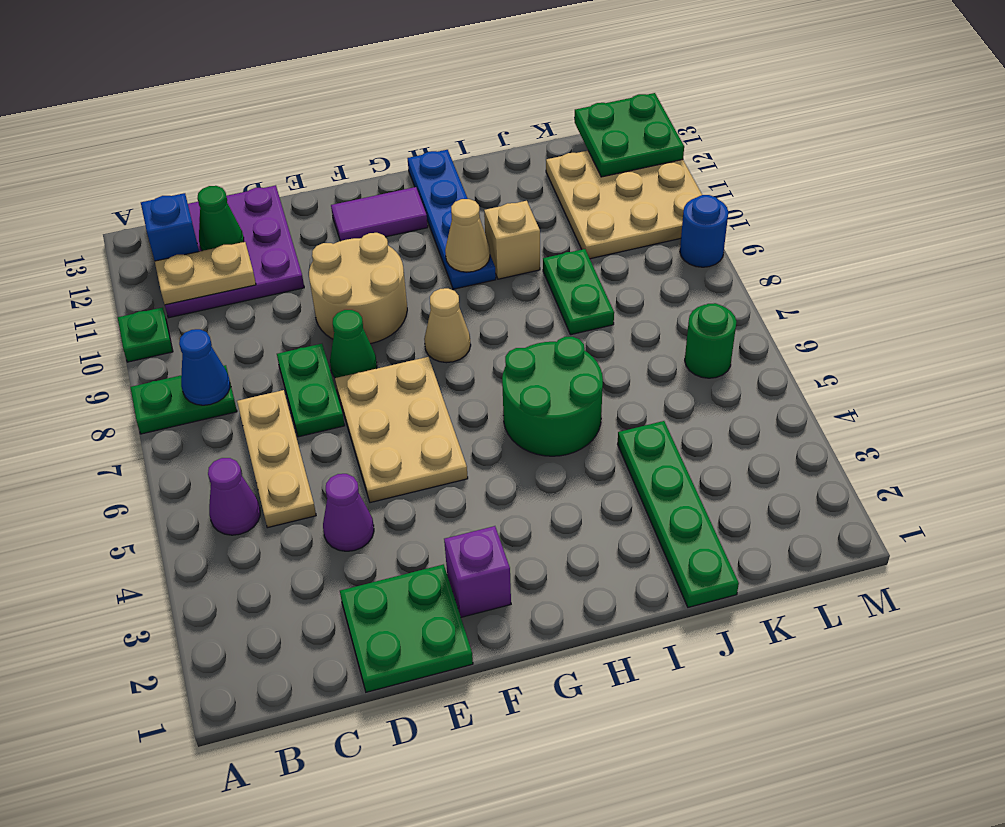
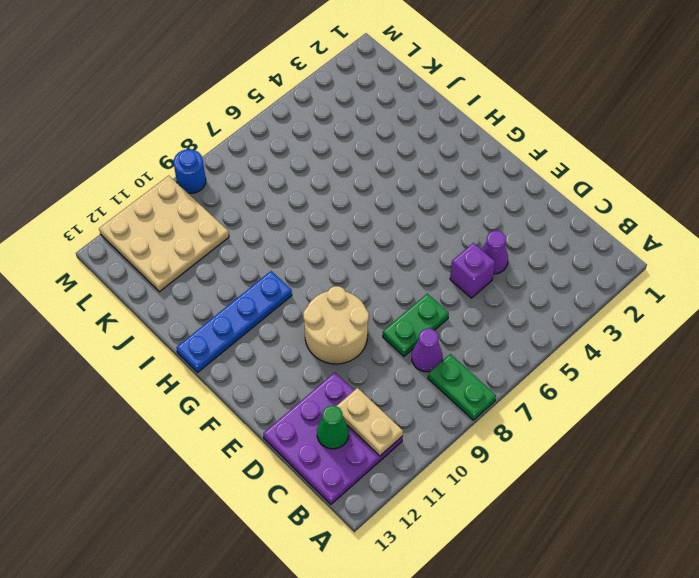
purple 1x1 cone [412,329,442,372] -> purple 1x1 cone moved to [208,458,260,535]
purple 1x1 brick [450,243,495,298] -> purple 1x1 brick moved to [444,526,511,617]
none -> green 1x1 plate [118,308,173,362]
none -> tan 1x3 plate [237,390,316,528]
none -> green 2x2 plate [340,564,473,692]

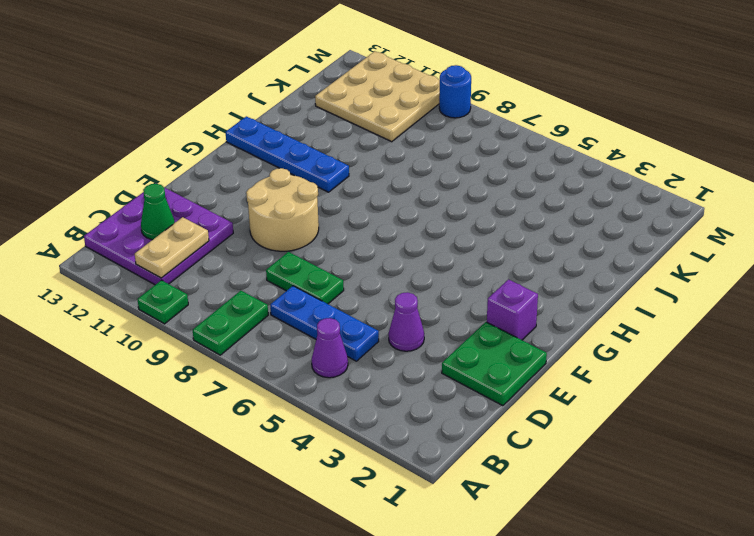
blue 1x3 plate [270,286,379,361] -> tan 1x3 plate [237,390,316,528]
none -> tan 2x3 plate [335,357,468,503]
none -> green 1x1 cone [330,310,377,378]
none -> purple 1x2 tile [331,187,428,241]

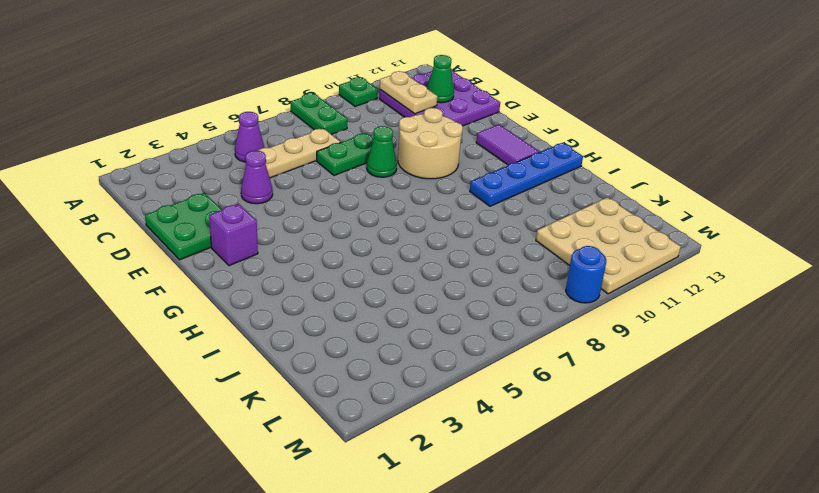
none -> tan 2x3 plate [335,357,468,503]
none -> tan 1x1 cone [424,288,471,363]
none -> green 2x2 round brick [502,337,603,456]

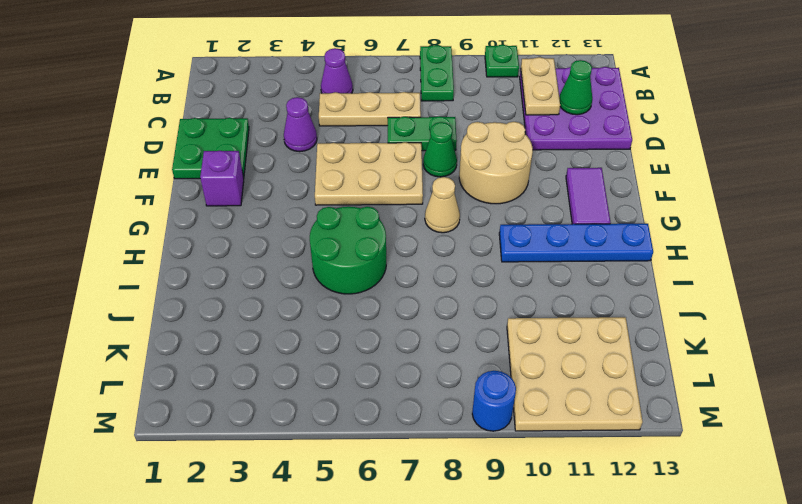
none -> tan 1x1 brick [484,201,540,279]
none -> green 1x4 plate [618,421,739,607]
none -> green 1x2 plate [543,249,614,335]

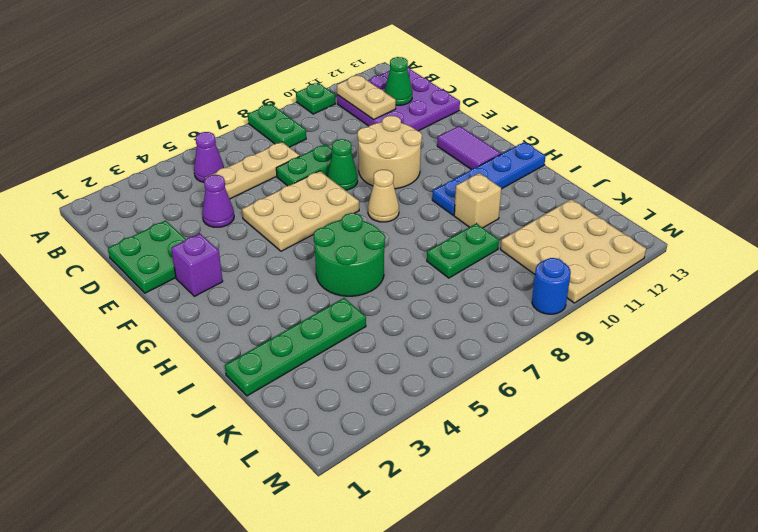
none -> green 1x1 round brick [685,303,736,378]
none -> blue 1x1 cone [179,329,230,405]
none -> blue 1x1 brick [141,193,199,261]

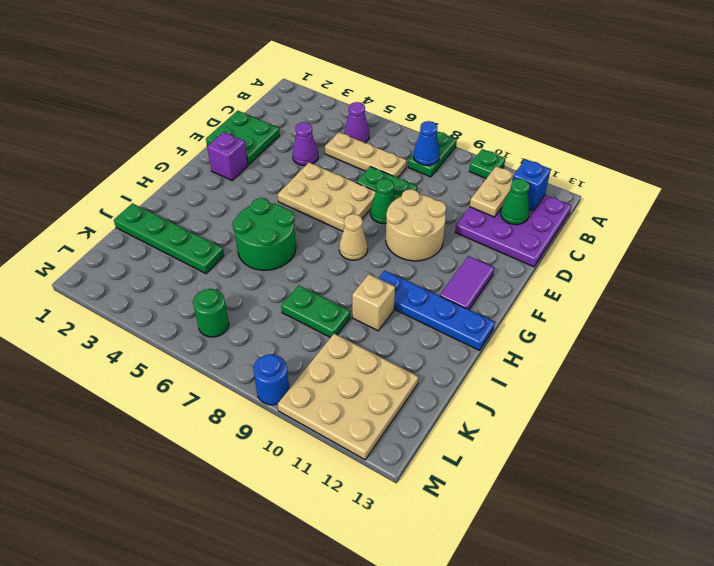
none -> tan 1x1 cone [445,199,490,272]
none -> green 2x2 plate [575,93,684,177]

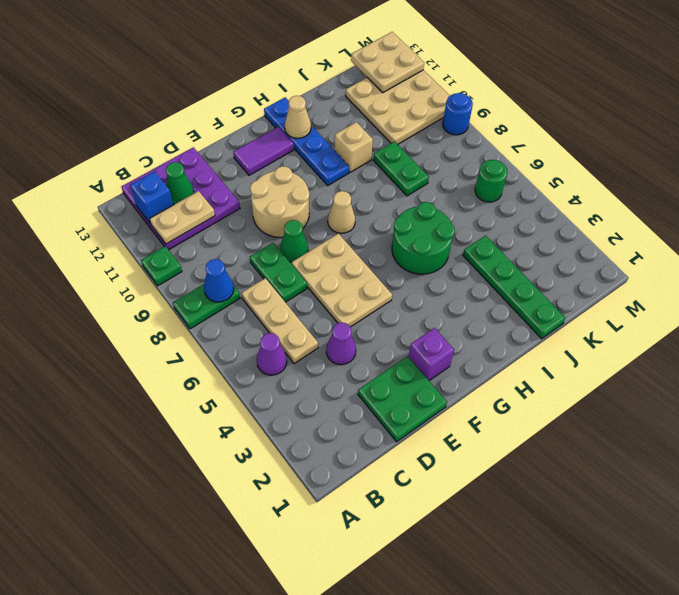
tan 1x1 cone [285,96,311,138] -> tan 1x1 cone moved to [445,199,490,272]
tan 2x2 plate [351,32,424,93] -> green 2x2 plate [575,93,684,177]

